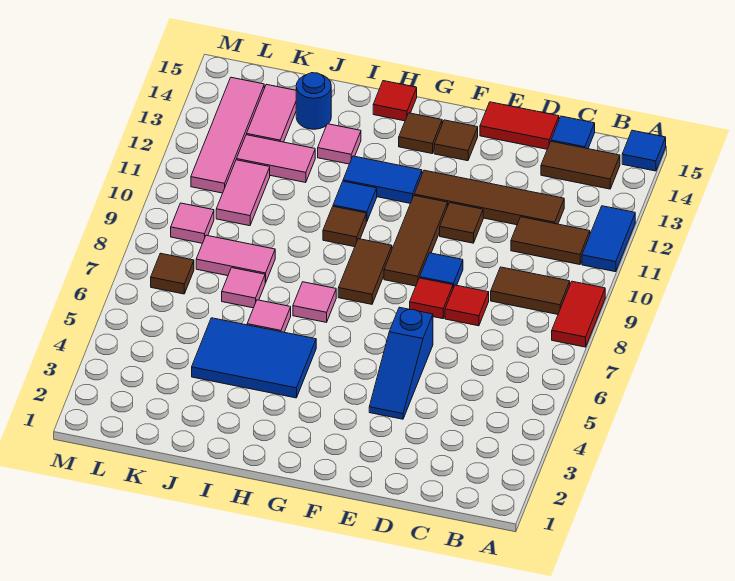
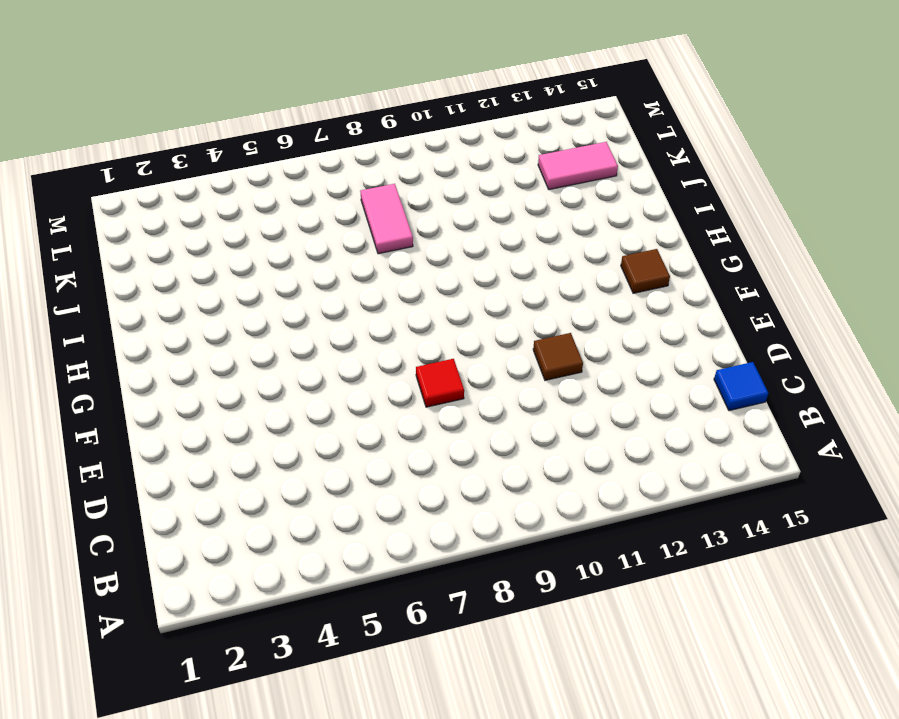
none -> red 1x2 tile [552,281,605,347]
none -> blue 1x2 tile [582,206,635,272]
none -> blue 1x1 tile [622,130,666,171]
none -> brown 1x2 tile [491,267,570,314]

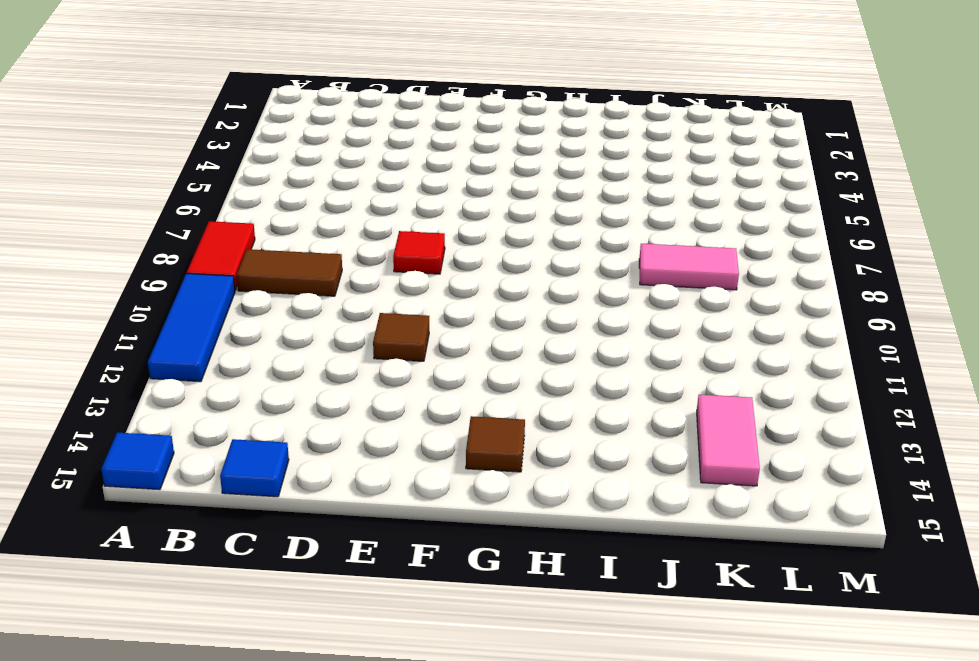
blue 1x3 tile [148,274,235,382] -> blue 1x2 tile [582,206,635,272]
none -> brown 1x2 tile [511,217,590,265]
none -> brown 1x2 tile [541,141,620,189]
none -> brown 1x4 tile [414,170,564,225]
none -> red 1x1 tile [445,285,489,326]

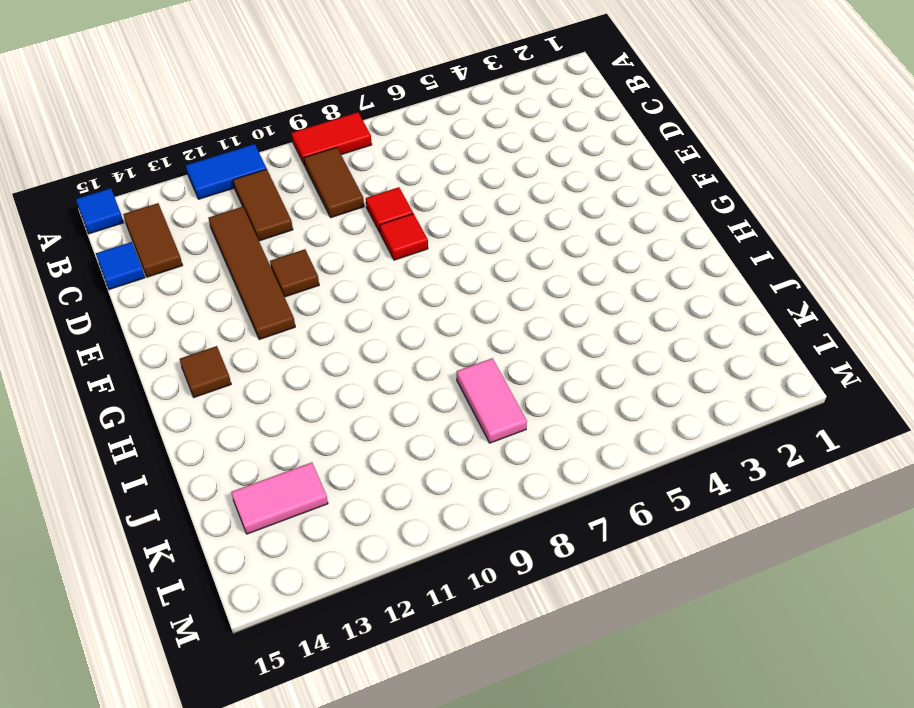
none -> red 1x2 tile [480,102,559,149]
none -> blue 1x3 slope [369,307,433,419]
none -> blue 1x1 tile [420,253,463,288]
none -> brown 1x3 tile [384,196,448,286]

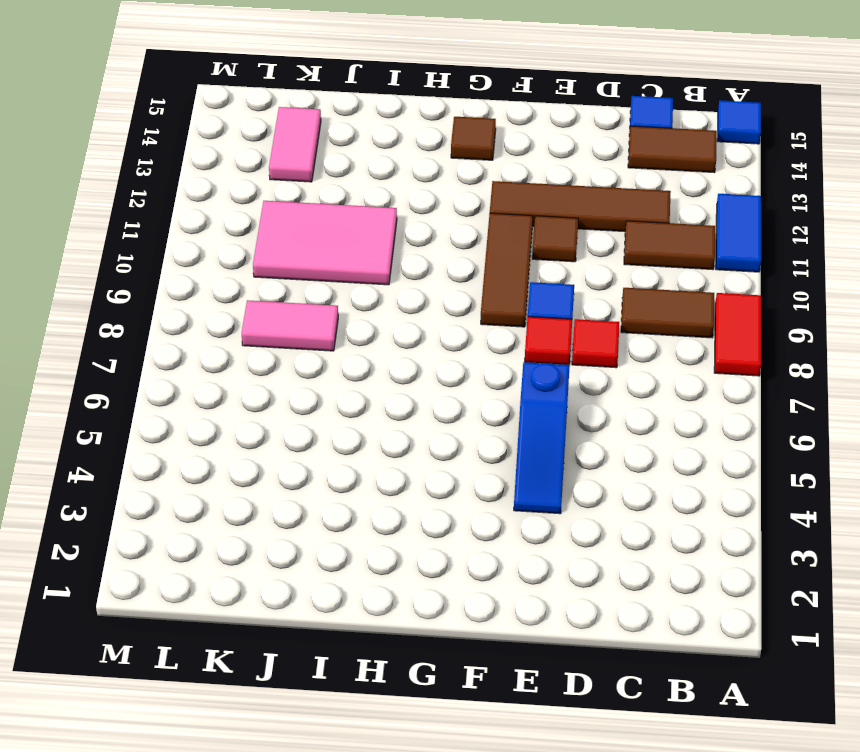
pink 2x3 tile [253,201,397,285] -> pink 1x2 tile [216,160,270,226]
none -> red 1x2 tile [480,102,559,149]
none -> brown 1x1 tile [434,120,478,161]
none -> brown 1x2 tile [338,239,392,304]
none -> blue 1x2 tile [343,156,422,203]

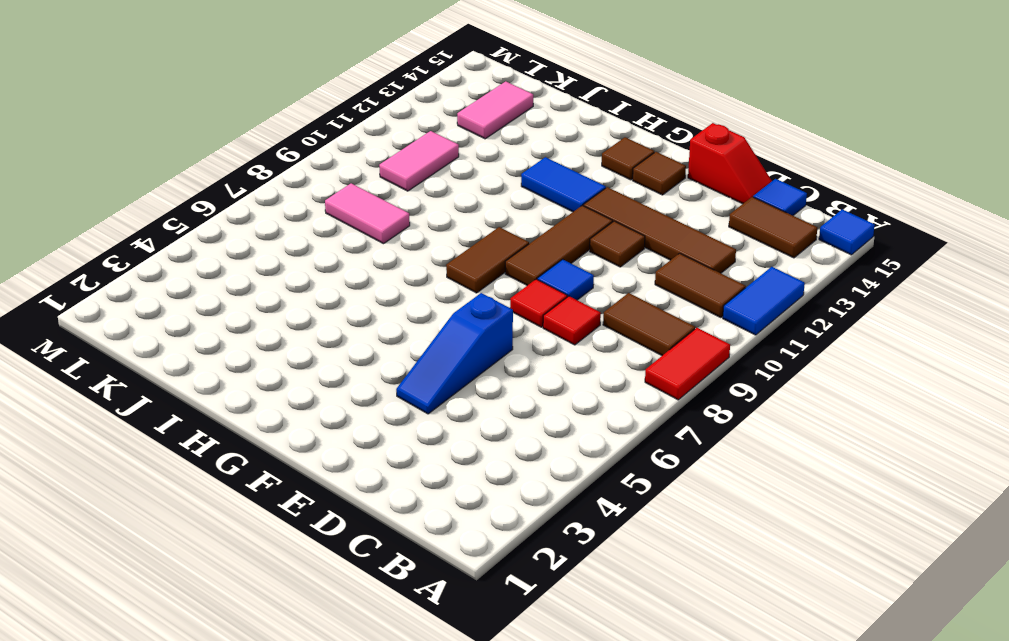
red 1x2 slope [688,123,772,204] -> red 1x2 tile [480,102,559,149]
none -> blue 2x3 tile [192,318,316,398]
none -> pink 1x1 tile [293,282,336,322]
none -> brown 1x1 tile [323,206,366,247]
none -> blue 1x1 tile [333,181,377,222]

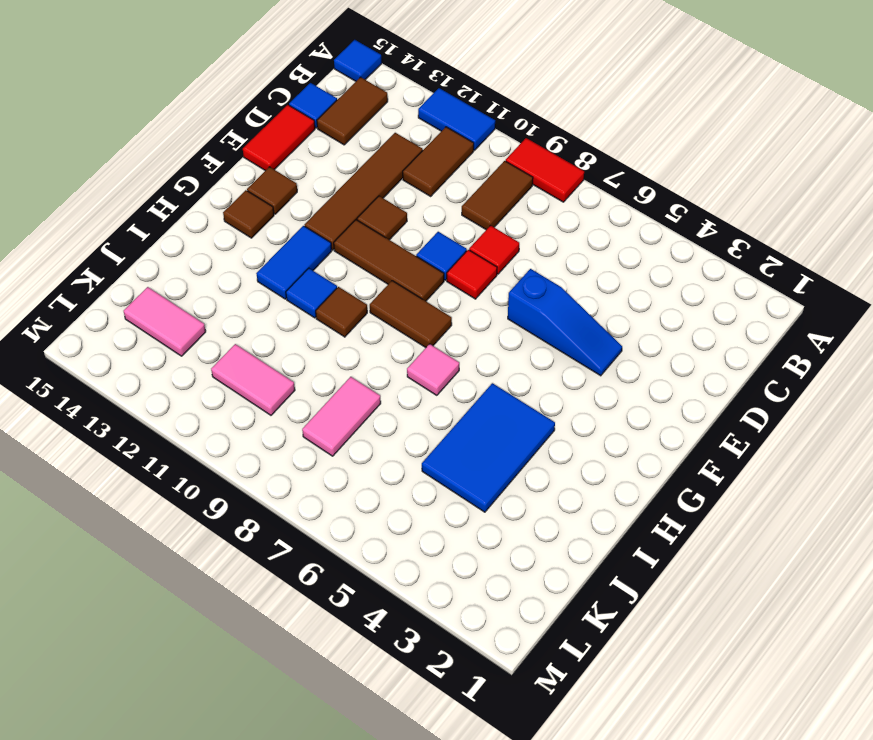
none -> red 1x1 tile [373,81,417,121]
none -> pink 1x1 tile [247,300,291,332]
none -> pink 1x1 tile [318,124,361,164]
none -> pink 1x1 tile [222,268,265,308]

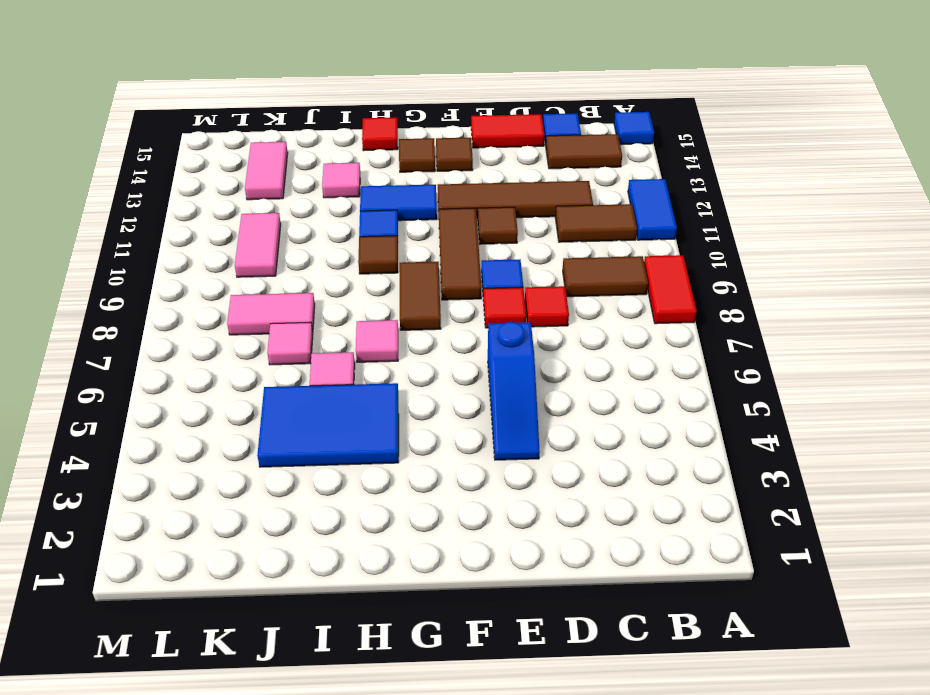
none -> pink 1x2 tile [236,135,315,183]
none -> blue 1x1 round brick [296,73,331,129]
none -> brown 1x1 tile [151,253,194,294]
none -> pink 1x1 tile [171,203,214,243]

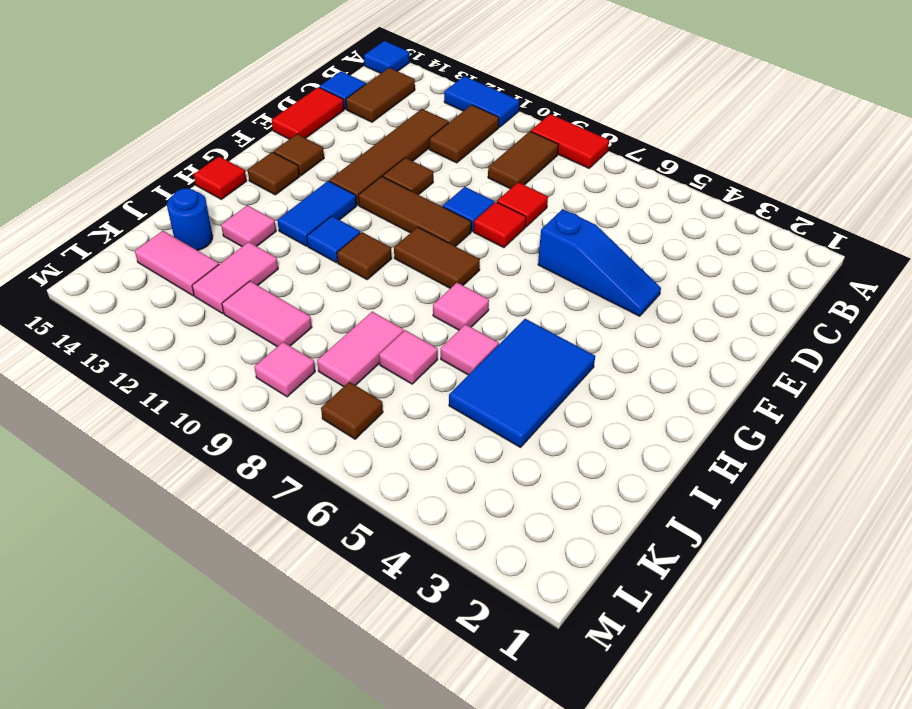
none -> pink 1x4 tile [191,77,264,193]

